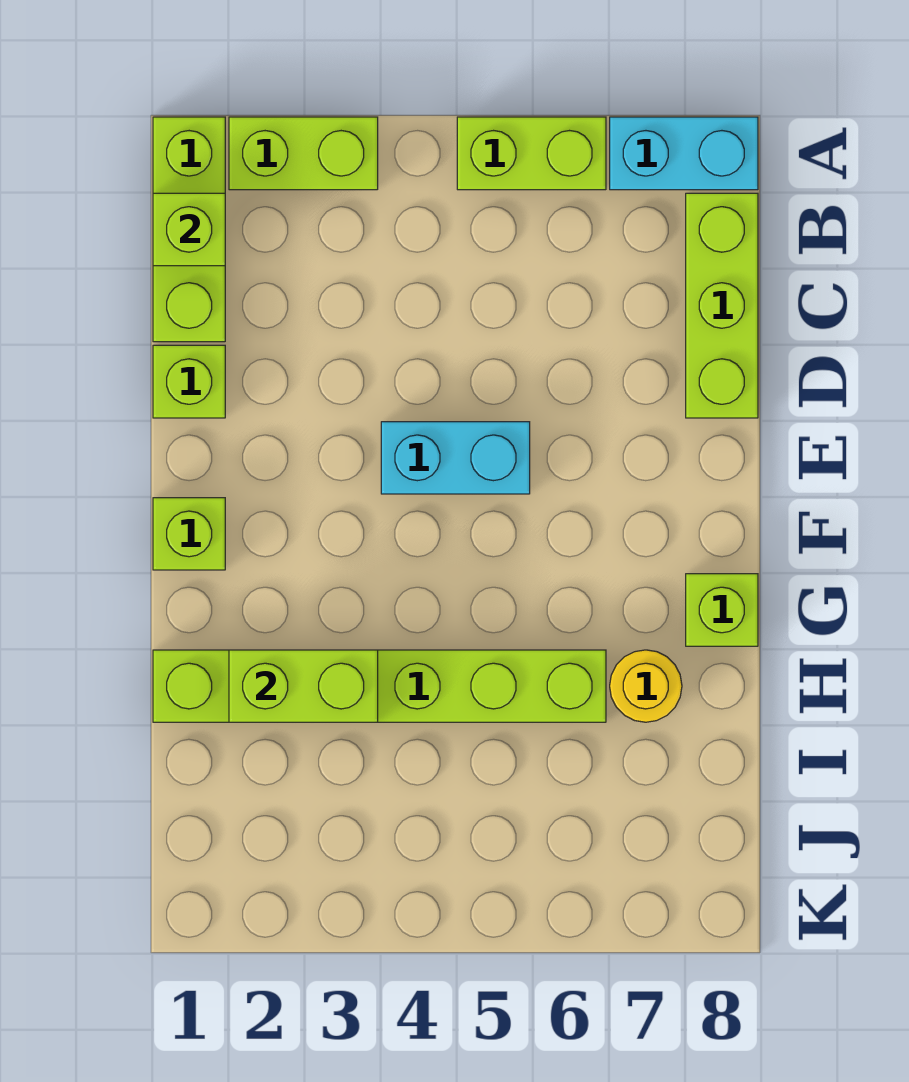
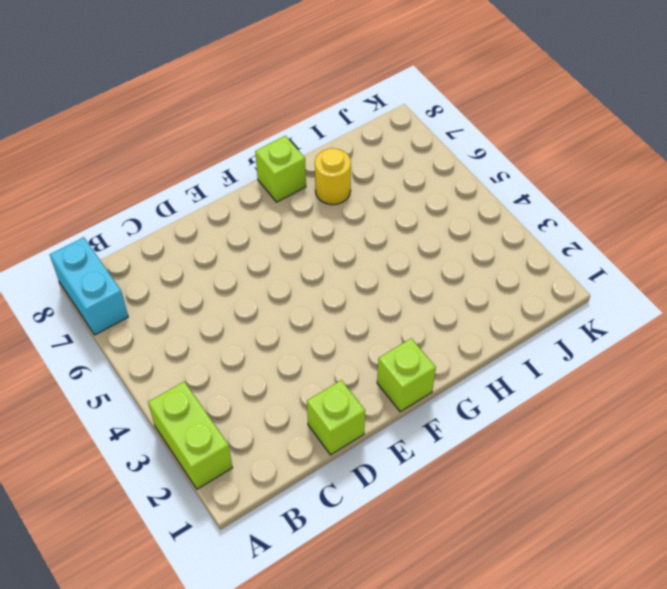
none -> lime 1x3 brick [153,117,225,342]
none -> lime 1x2 brick [457,117,606,190]
none -> lime 1x3 brick [686,193,758,418]

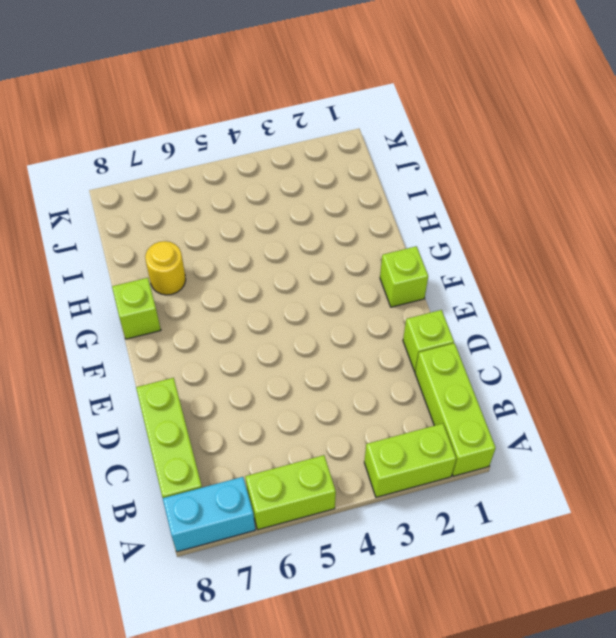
none -> cyan 1x2 brick [381,422,530,494]
none -> lime 1x6 brick [153,650,606,722]
none -> lime 1x1 brick [153,193,225,266]

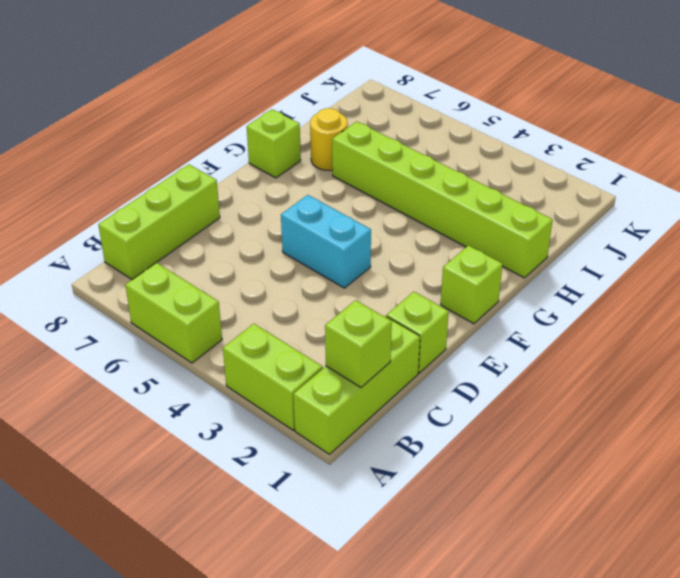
none -> cyan 1x2 brick [610,117,758,190]
none -> lime 1x2 brick [229,650,378,722]

